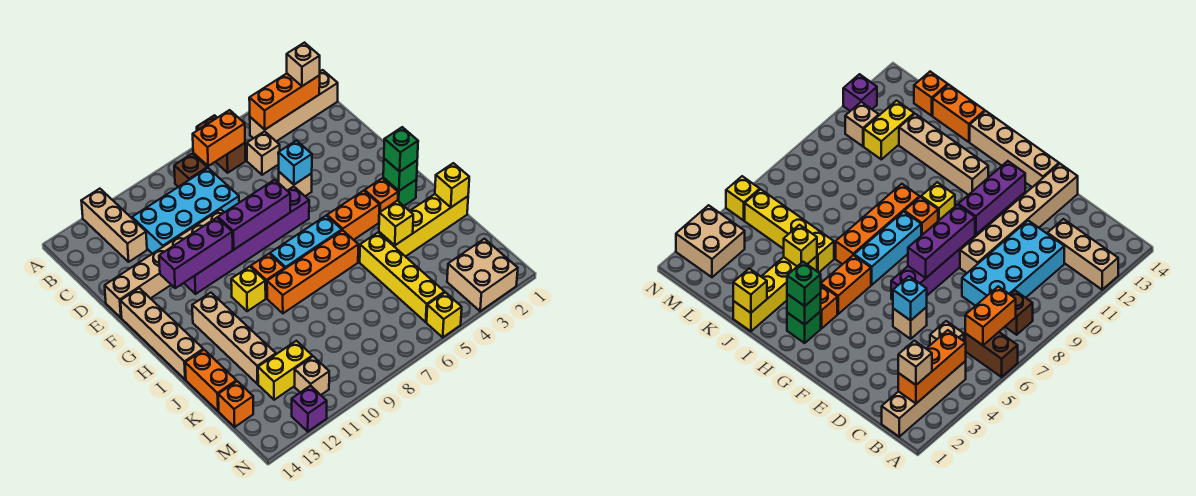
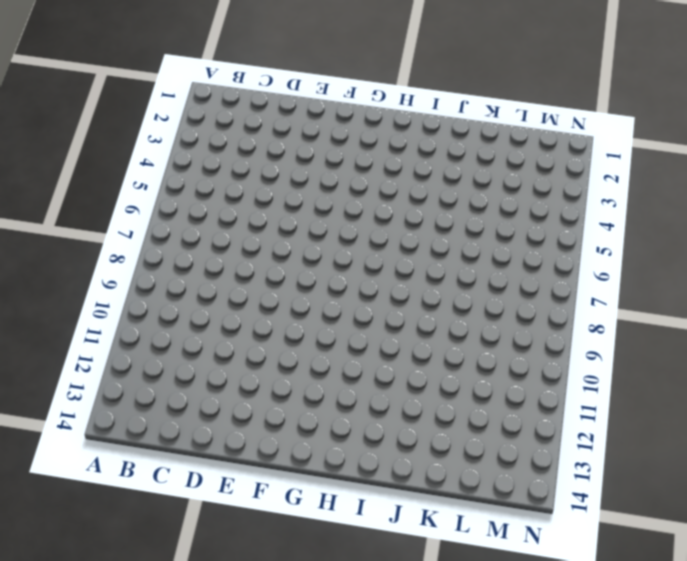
none -> brown 1x2 brick [197,115,245,173]
none -> tan 1x3 brick [81,189,147,262]
none -> tan 1x4 brick [250,70,338,142]
none -> brown 1x1 brick [174,154,207,187]

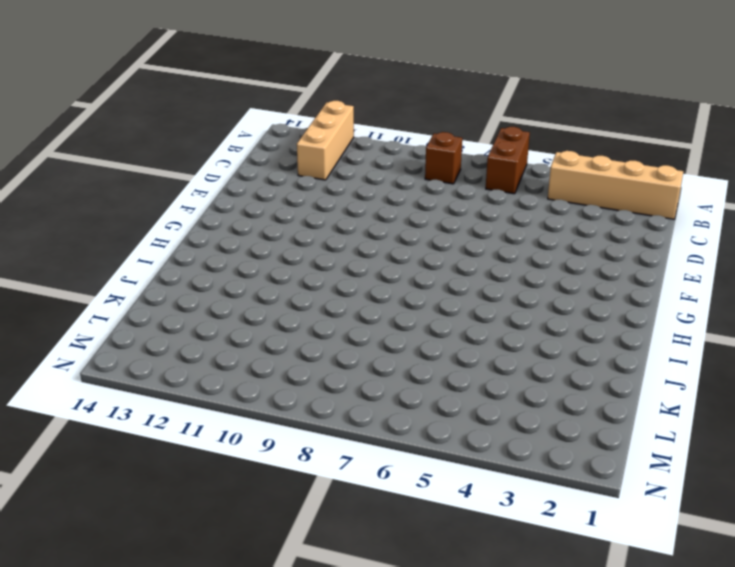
none -> tan 1x1 brick [247,131,280,175]
none -> cyan 2x4 brick [132,168,239,254]
none -> tan 1x1 brick [279,172,312,196]
none -> tan 1x6 brick [105,209,224,318]

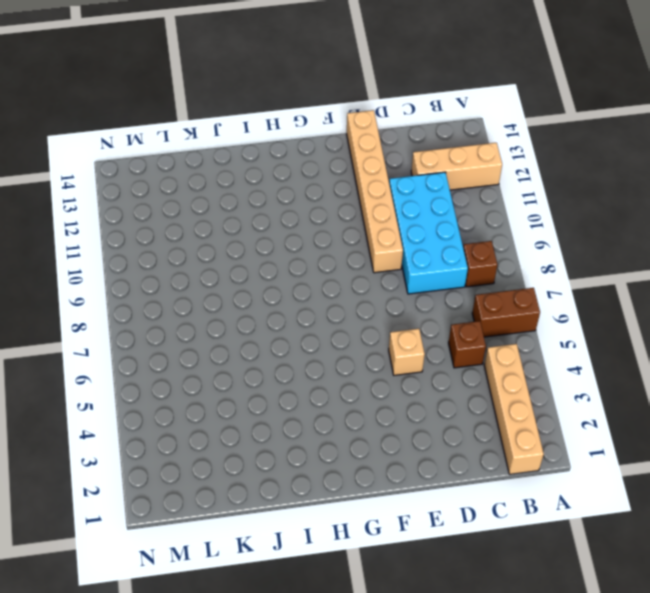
brown 1x1 brick [449,321,486,368] -> tan 1x1 brick [247,131,280,175]
none -> purple 1x6 brick [184,186,309,294]
none -> tan 1x4 brick [121,288,203,380]
none -> green 1x1 brick [383,178,417,206]
none -> orange 1x1 brick [365,178,398,213]

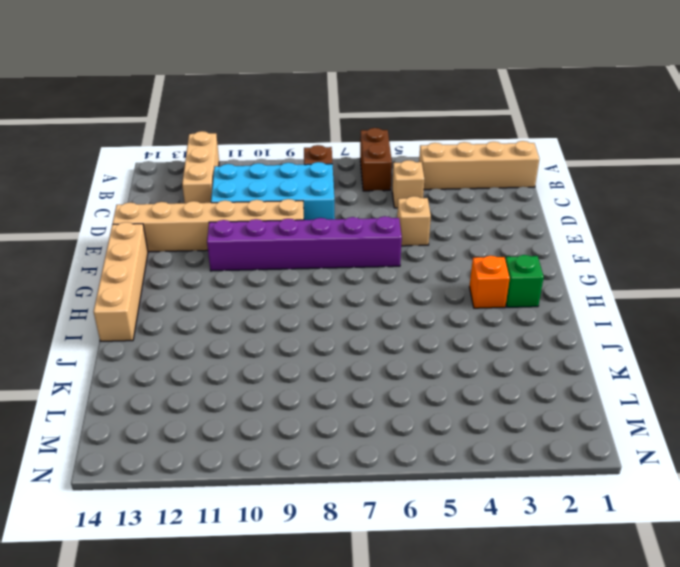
none -> orange 1x2 brick [327,191,379,240]
none -> cyan 1x3 brick [270,216,342,268]
none -> orange 1x1 brick [251,254,285,298]
none -> yellow 1x1 brick [231,267,266,311]

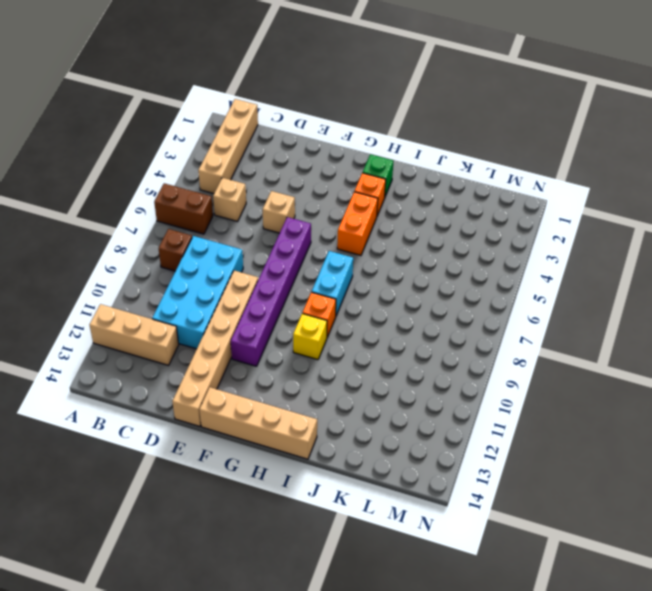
cyan 1x2 brick [312,251,353,316] -> cyan 1x3 brick [270,216,342,268]
none -> tan 1x4 brick [192,293,276,384]
none -> orange 1x4 brick [267,230,358,313]
none -> yellow 1x4 brick [379,194,468,257]
none -> yellow 1x4 brick [360,233,445,322]

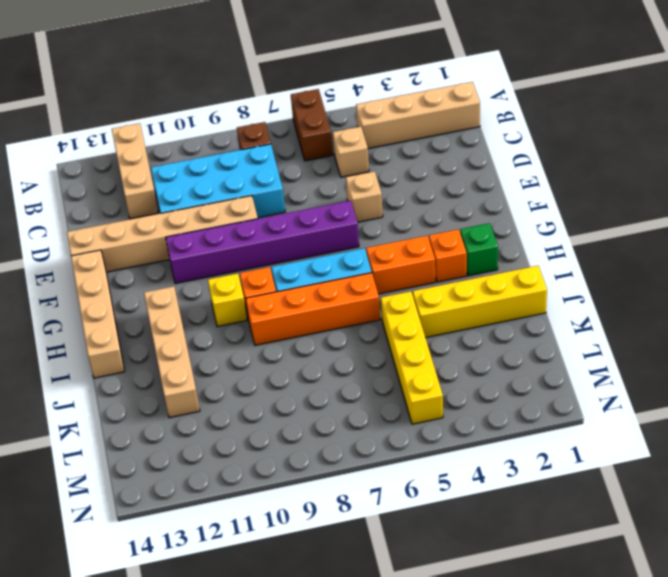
none -> orange 1x2 brick [185,350,236,411]
none -> yellow 1x2 brick [258,341,312,400]
none -> orange 1x1 brick [218,381,253,427]
none -> tan 2x2 brick [447,239,518,311]

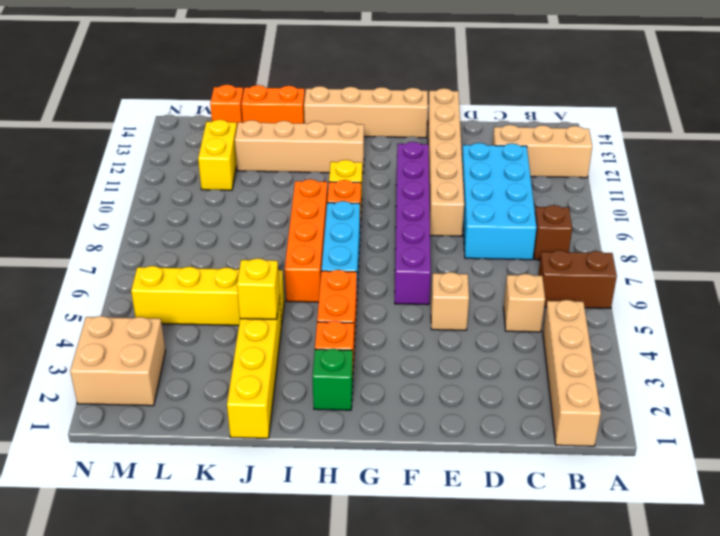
none -> tan 1x1 brick [295,356,329,395]
none -> yellow 1x1 brick [427,292,462,337]
none -> purple 1x1 brick [292,385,327,432]
none -> orange 1x3 brick [249,74,320,130]

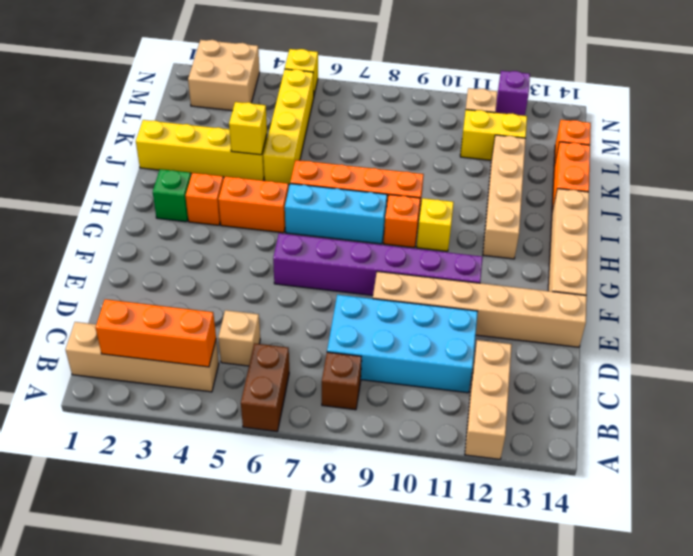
none -> tan 1x1 brick [279,172,312,196]
none -> orange 1x2 brick [193,110,245,166]
none -> cyan 1x1 brick [278,141,312,185]
none -> purple 1x3 brick [218,180,290,249]

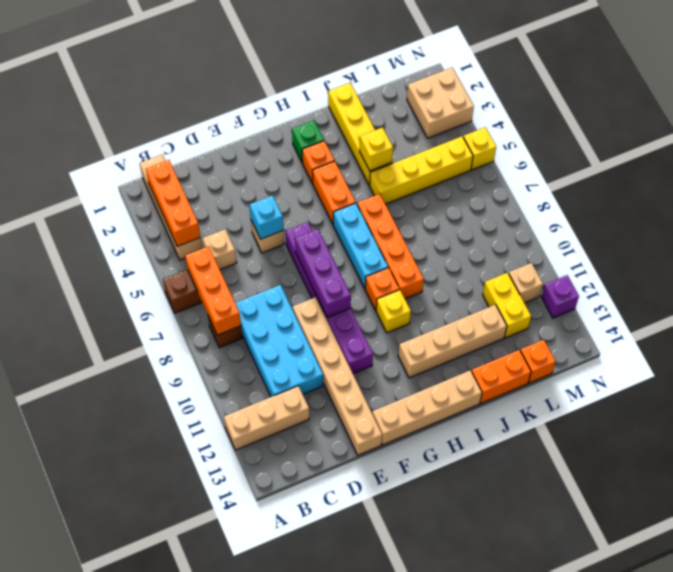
orange 1x3 brick [185,246,241,335] -> orange 1x2 brick [193,110,245,166]
none -> purple 1x3 brick [159,218,233,288]
none -> green 1x1 brick [383,159,417,191]
none -> yellow 1x1 brick [435,163,469,207]
none -> tan 1x1 brick [287,43,320,86]

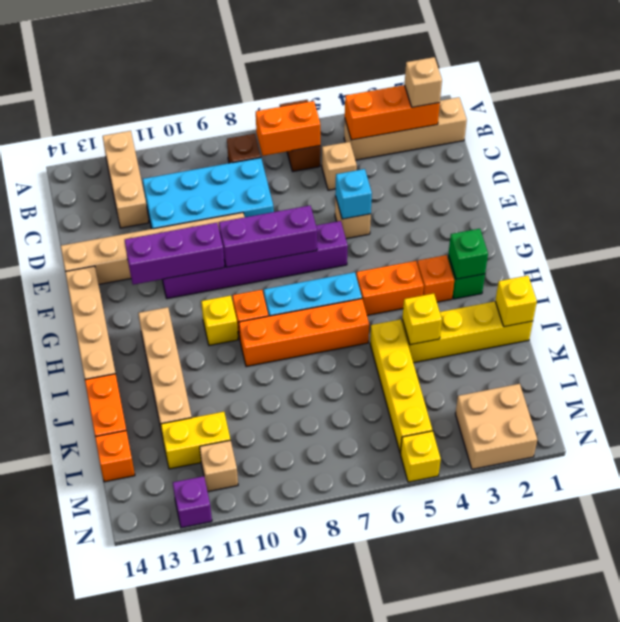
none -> green 1x1 brick [384,127,418,172]

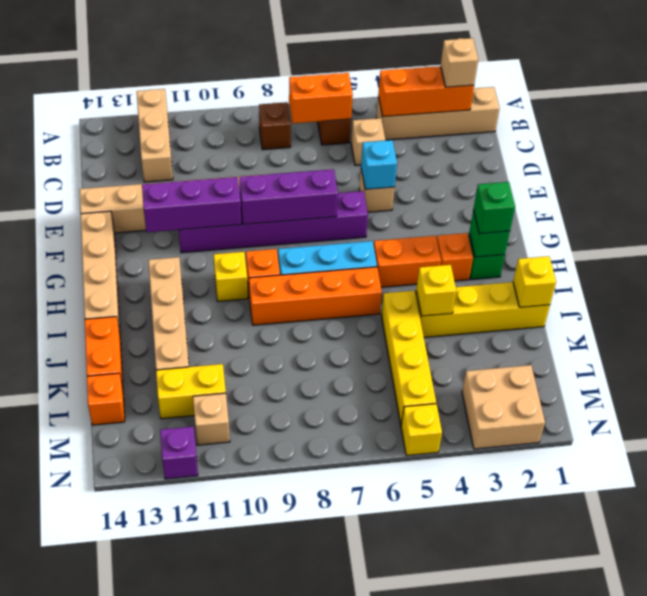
none -> cyan 2x4 brick [132,168,239,254]

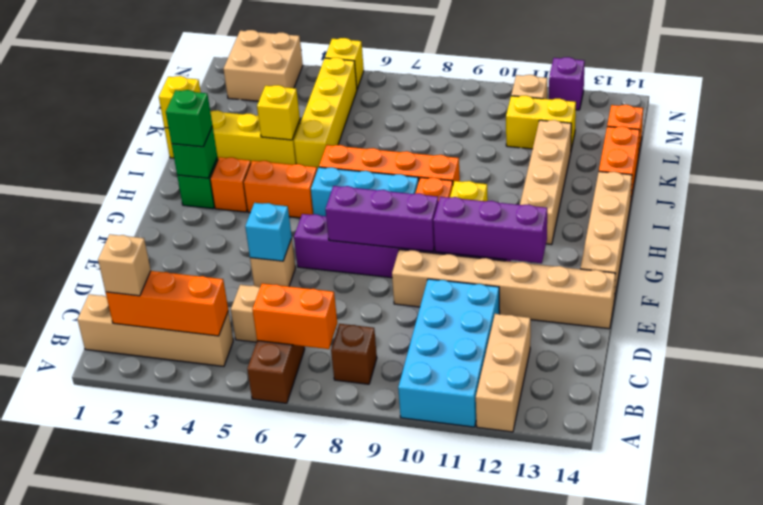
cyan 2x4 brick [398,279,500,427] -> cyan 2x4 brick turned to [132,168,239,254]

